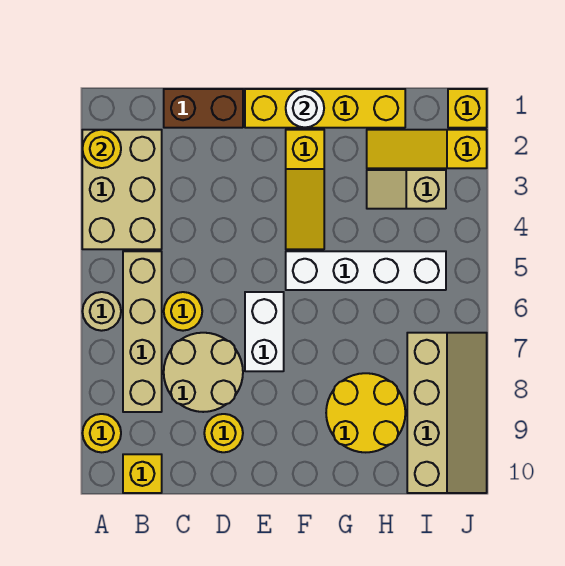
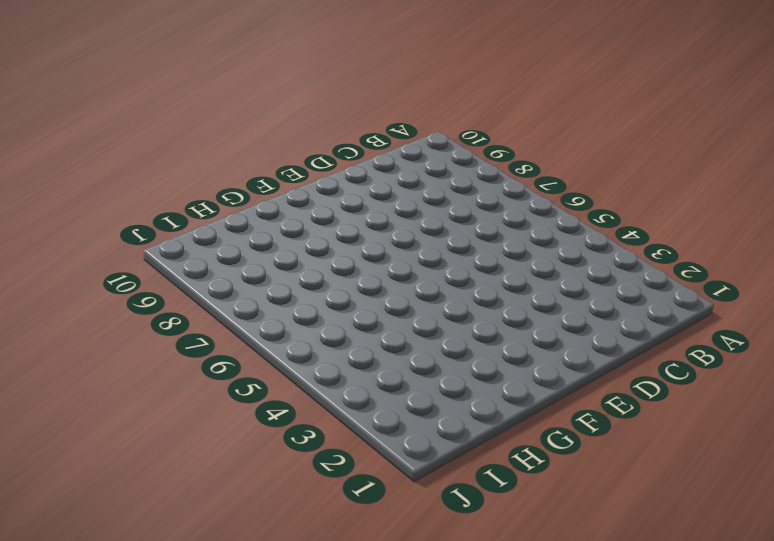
none -> tan 2x3 brick [82,130,162,249]
none -> tan 1x1 round brick [82,292,121,331]
none -> yellow 1x1 round brick [82,414,121,452]

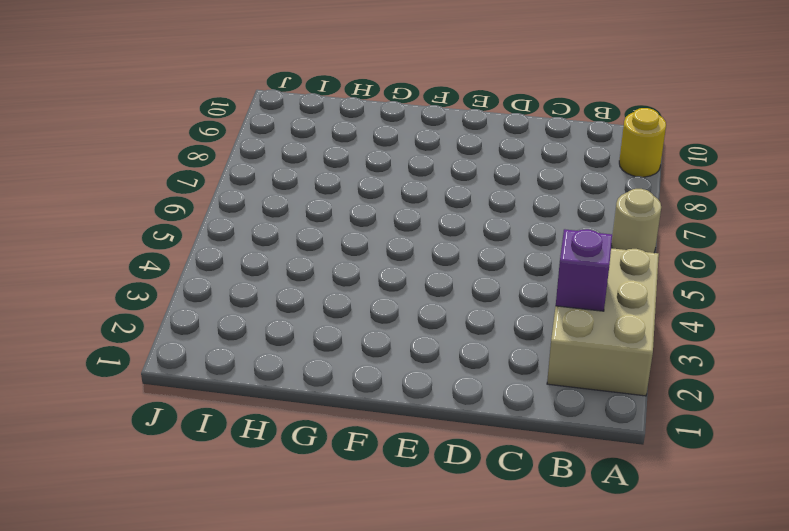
purple 1x1 brick [556,229,612,311] -> none
none -> tan 1x4 brick [123,251,162,412]
none -> yellow 1x1 brick [123,454,162,493]
none -> brown 1x2 brick [164,89,243,128]

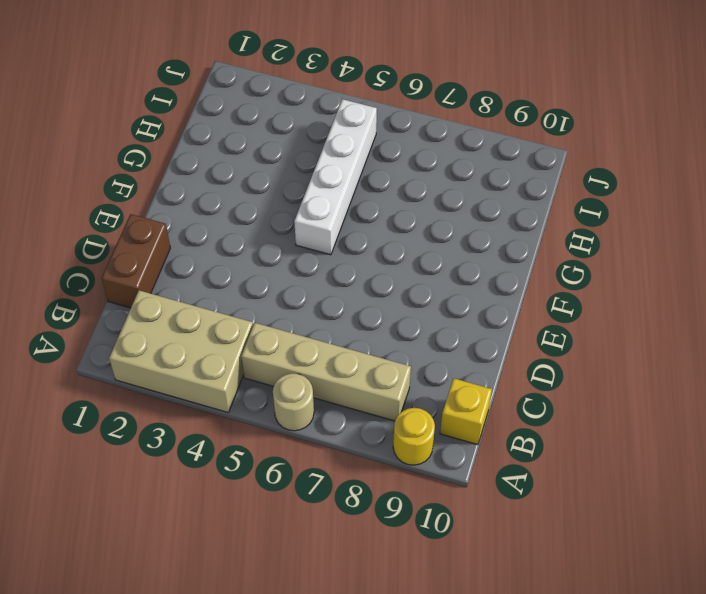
none -> yellow 1x1 round brick [164,292,202,331]
none -> tan 2x2 round brick [164,333,243,412]
none -> yellow 1x1 round brick [204,414,243,452]

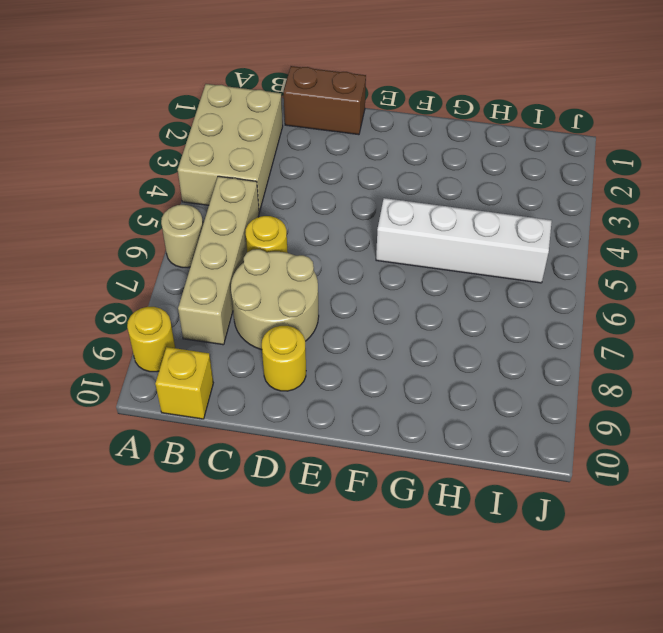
none -> yellow 1x4 brick [245,89,405,128]
none -> white 1x2 brick [245,292,284,371]
none -> yellow 1x3 slope [286,130,324,249]

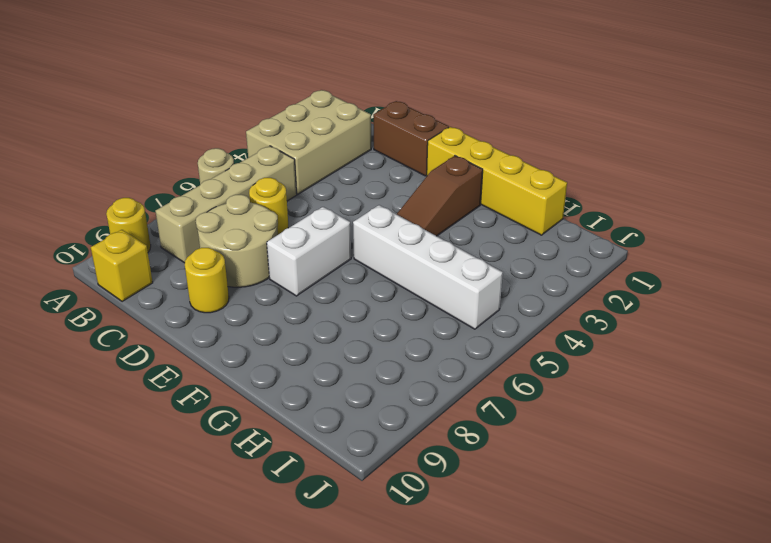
brown 1x3 slope [397,156,483,236] -> yellow 1x3 slope [286,130,324,249]
none -> yellow 2x2 round brick [326,373,405,452]
none -> yellow 1x3 slope [367,130,487,168]
none -> tan 1x2 slope [367,170,446,209]

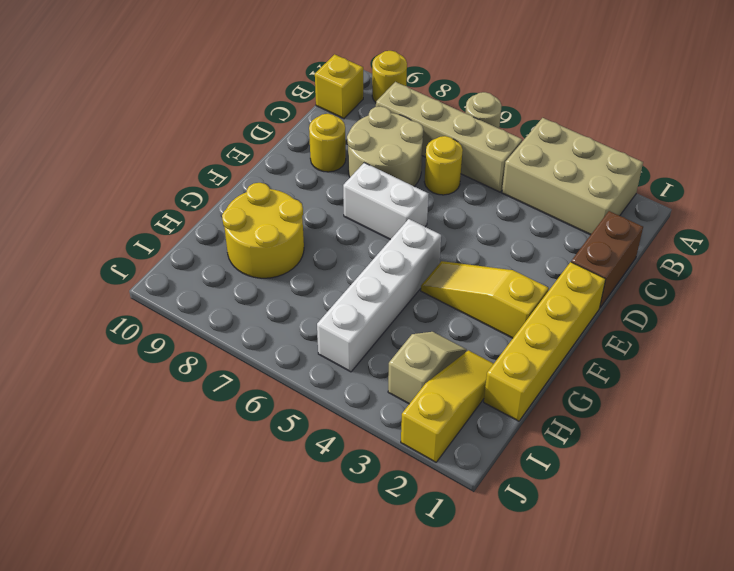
none -> tan 2x4 slope [407,333,487,493]
none -> yellow 1x1 brick [448,89,487,128]
none -> yellow 1x1 round brick [82,130,121,168]

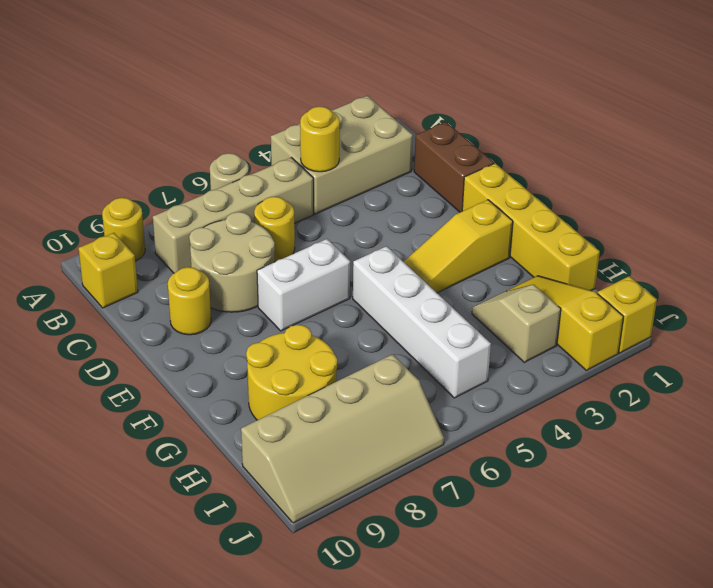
yellow 1x1 round brick [300,106,340,172] -> yellow 1x1 round brick moved to [82,130,121,168]
none -> white 1x1 round brick [286,89,324,128]

